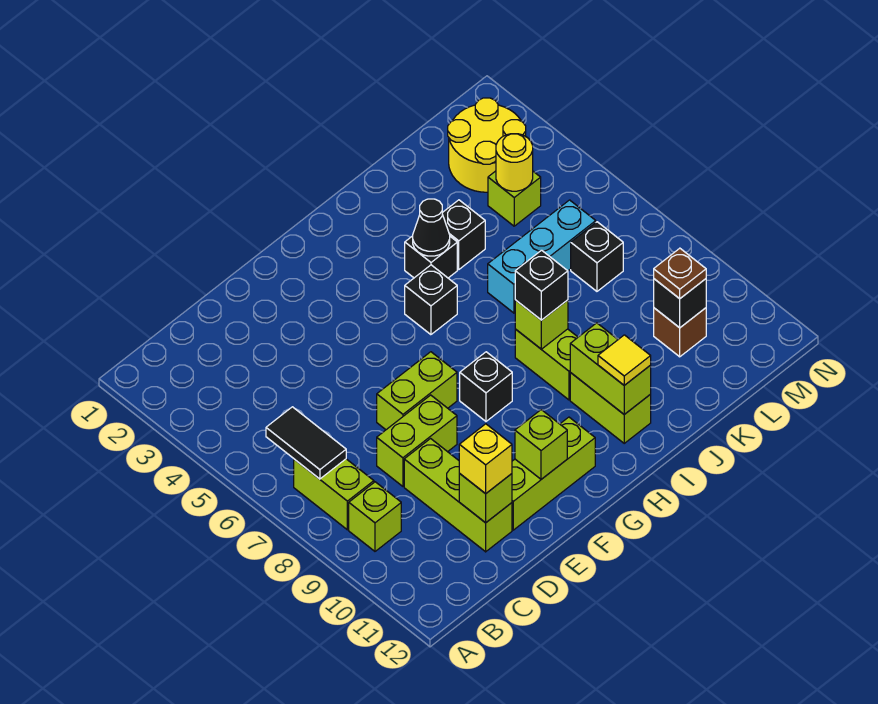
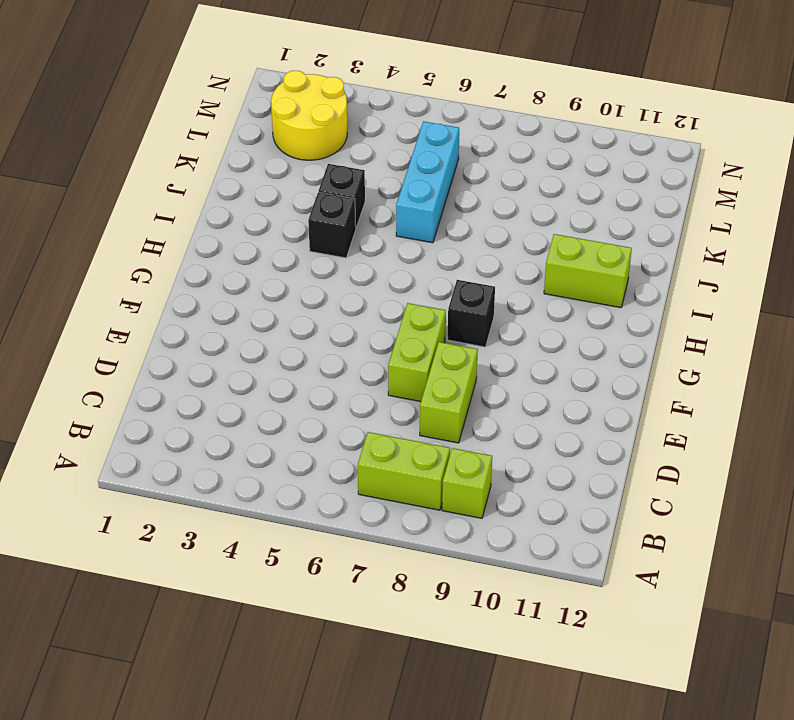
none -> lime 1x3 brick [404,439,512,552]
none -> lime 1x3 brick [512,417,595,530]
none -> black 1x1 brick [405,265,457,335]

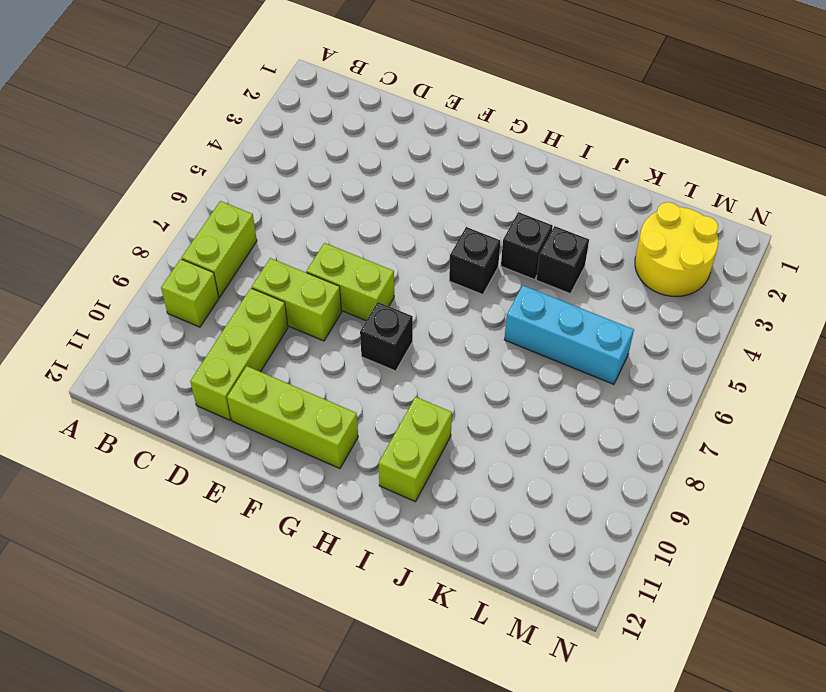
none -> lime 1x2 brick [515,329,578,400]
none -> lime 1x1 brick [488,171,541,226]
none -> black 1x1 brick [571,222,623,291]

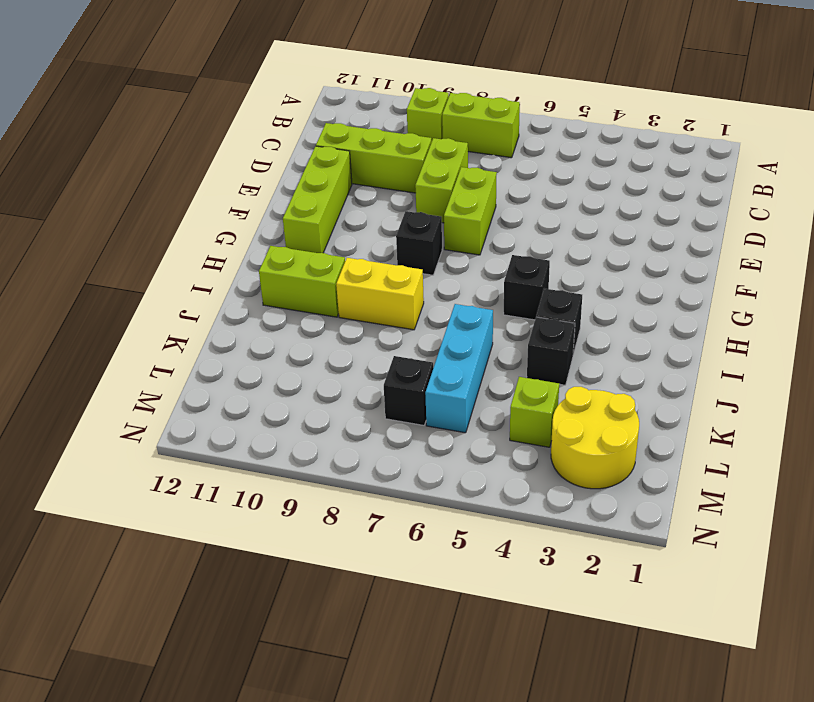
yellow 1x2 brick [336,258,424,330] -> lime 1x2 brick [515,329,578,400]
none -> brown 1x1 brick [654,308,706,357]
none -> black 1x2 tile [266,407,346,479]
none -> lime 1x1 brick [459,473,512,523]

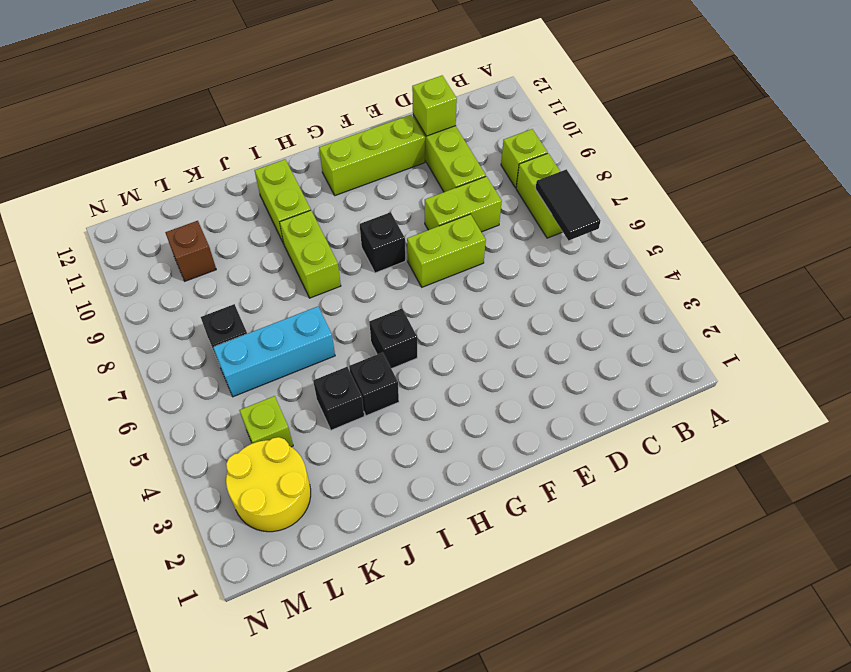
none -> lime 1x1 brick [515,410,567,479]
none -> black 1x1 cone [413,199,450,256]
none -> lime 1x1 brick [515,300,568,349]

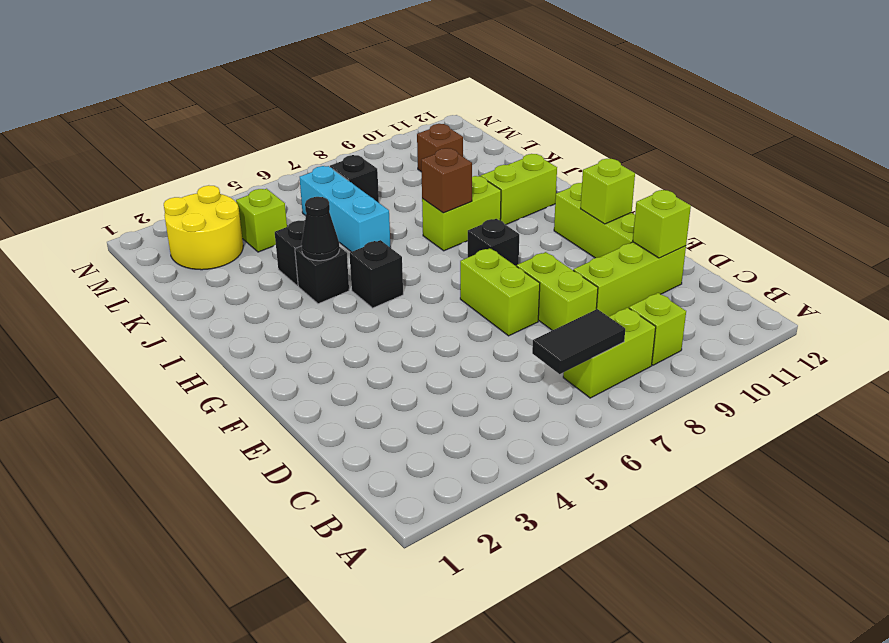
brown 1x1 brick [421,148,472,213] -> lime 1x1 brick [515,300,568,349]
none -> lime 1x2 brick [570,323,651,414]
none -> yellow 1x1 round brick [496,134,533,191]
none -> black 1x1 brick [654,279,706,328]

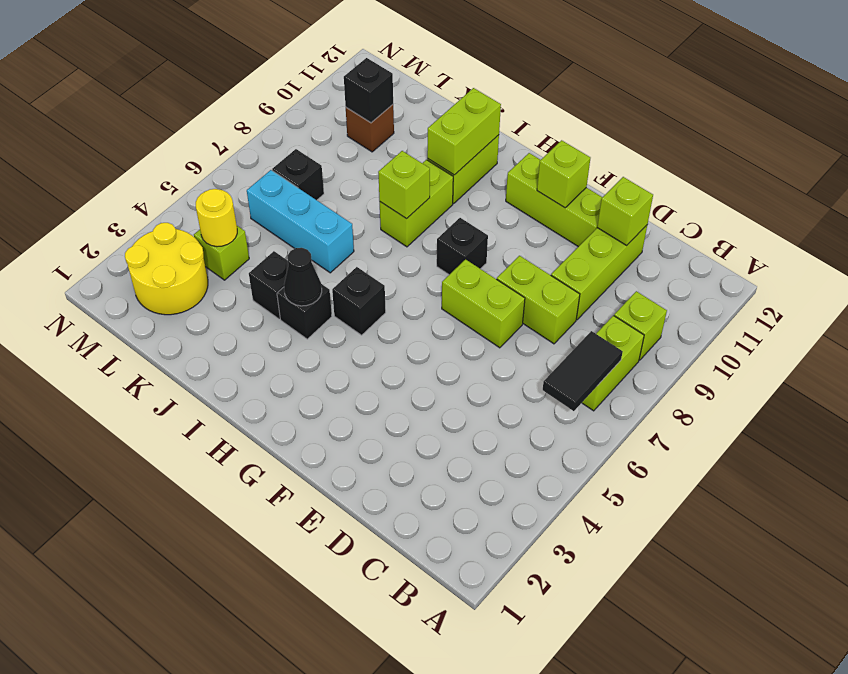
none -> yellow 1x1 brick [459,424,512,494]
none -> black 1x1 brick [515,250,568,320]
none -> yellow 1x1 tile [598,335,651,385]

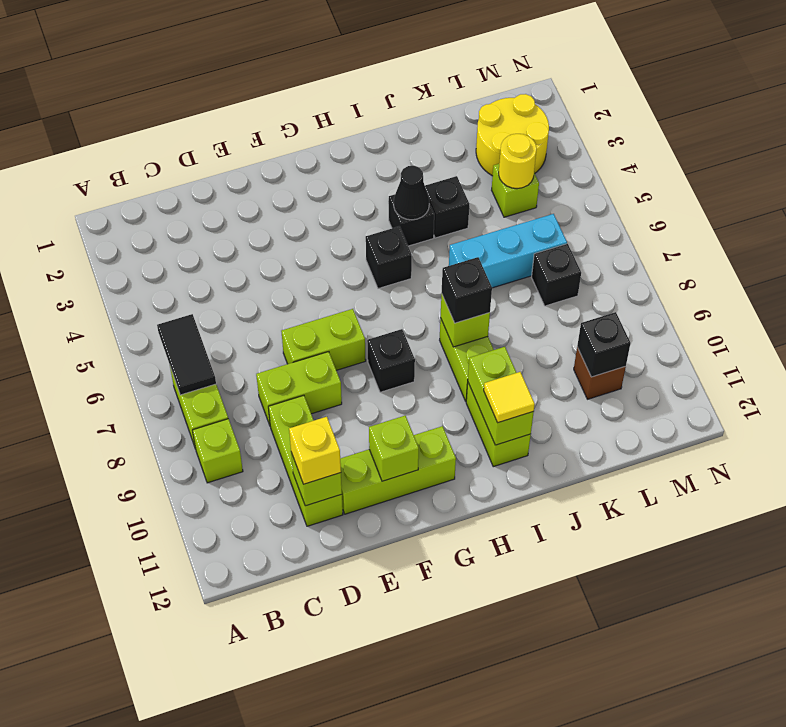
none -> brown 1x1 plate [654,248,706,299]

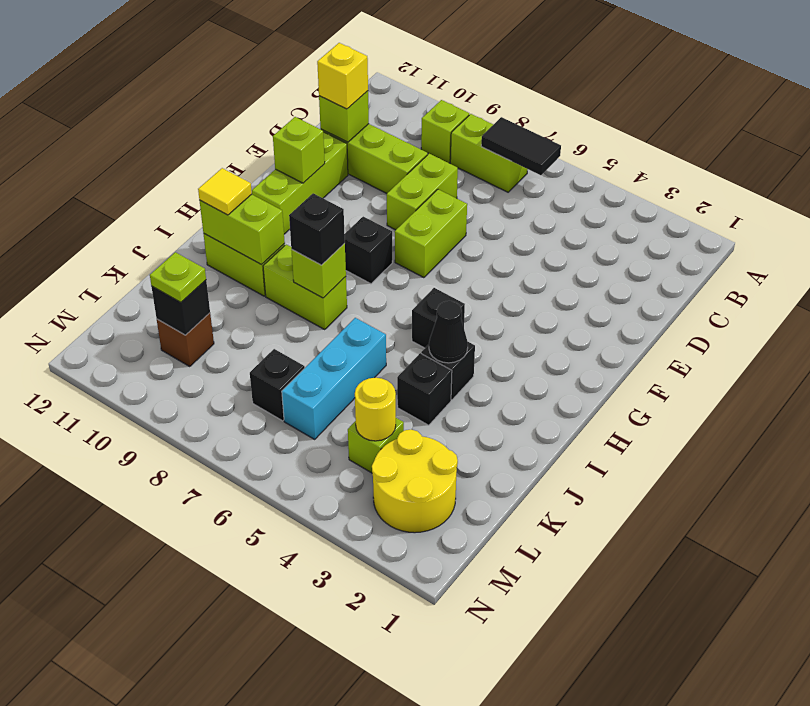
lime 1x1 plate [150,252,206,302] -> brown 1x1 plate [654,248,706,299]

